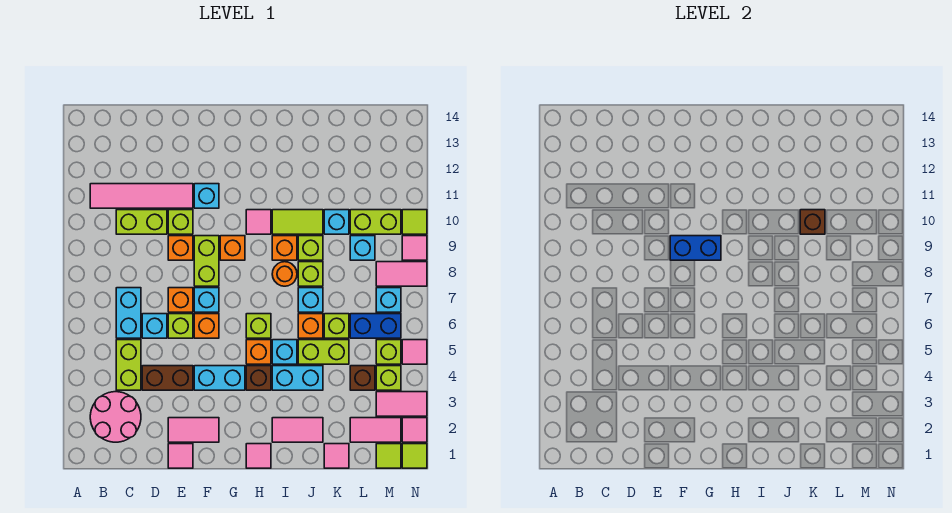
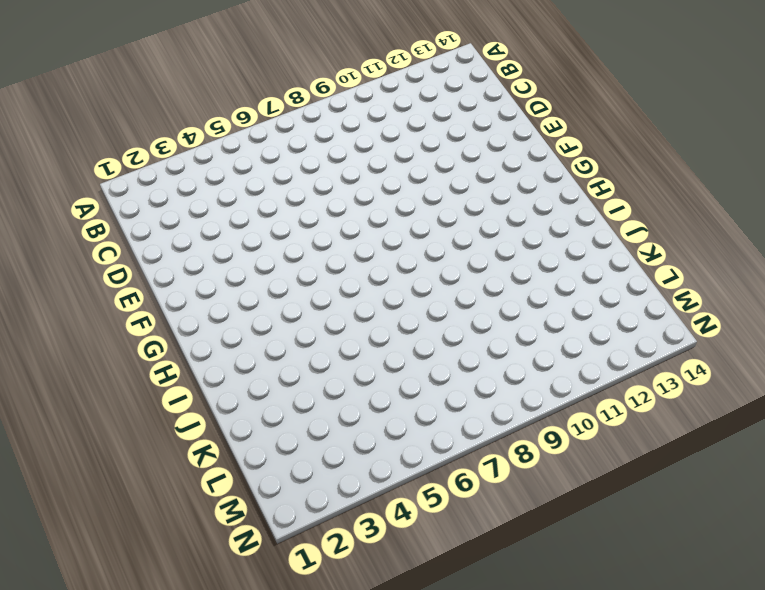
none -> pink 2x2 round brick [90,392,141,442]
none -> pink 1x4 tile [90,184,193,208]
none -> lime 1x2 brick [116,340,141,390]
none -> cyan 1x2 brick [116,288,141,338]

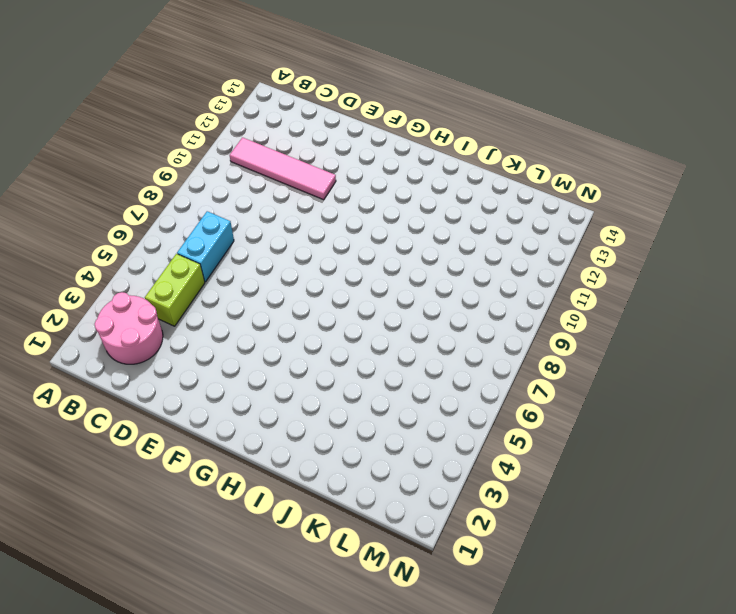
none -> lime 1x2 brick [116,210,167,234]
none -> brown 1x2 brick [142,366,193,390]
none -> cyan 1x1 brick [142,314,167,338]
none -> pink 1x1 tile [168,444,193,468]

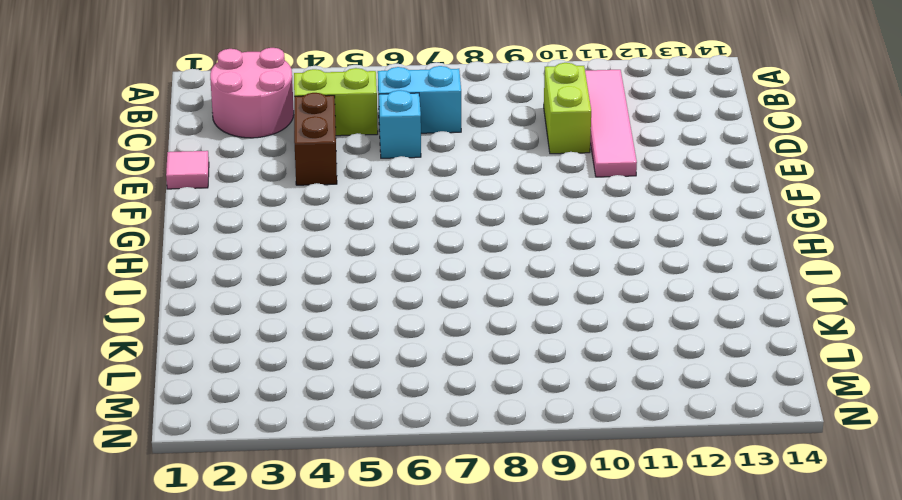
none -> pink 1x2 tile [168,418,219,442]
none -> lime 1x1 brick [168,314,193,338]
none -> orange 1x1 brick [168,288,193,312]
none -> orange 1x1 brick [168,236,193,260]

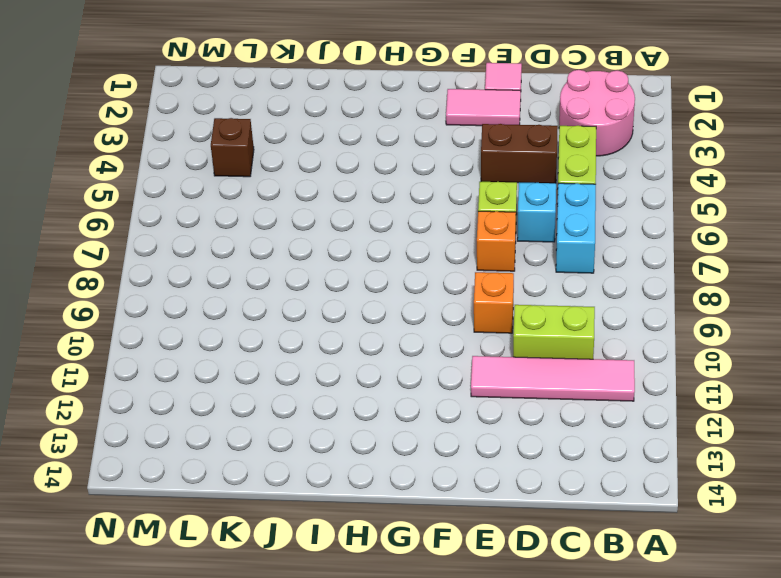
none -> lime 1x1 brick [168,210,193,234]
none -> cyan 1x2 brick [194,366,245,390]
none -> orange 1x1 brick [194,314,219,338]
none -> cyan 1x1 brick [194,288,219,312]

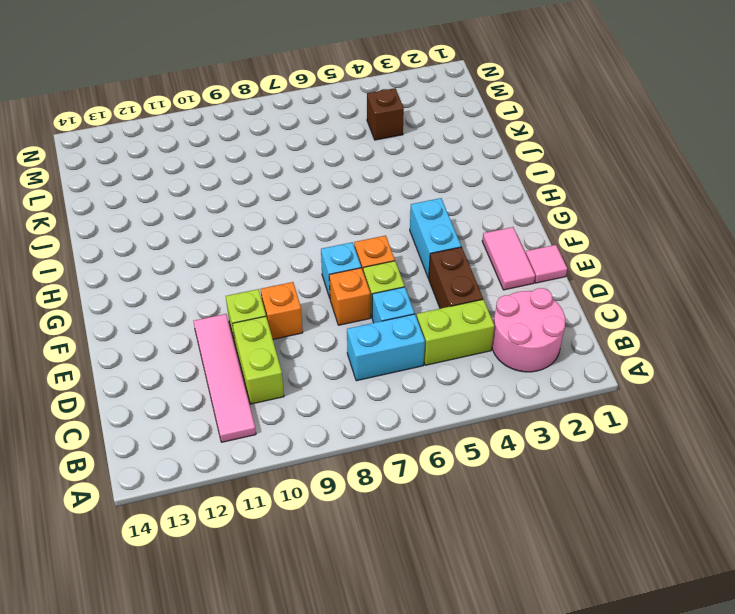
none -> lime 1x2 brick [194,236,219,286]
none -> cyan 1x1 brick [194,184,219,208]
none -> orange 1x1 brick [220,236,245,260]
none -> pink 1x1 tile [246,444,271,468]

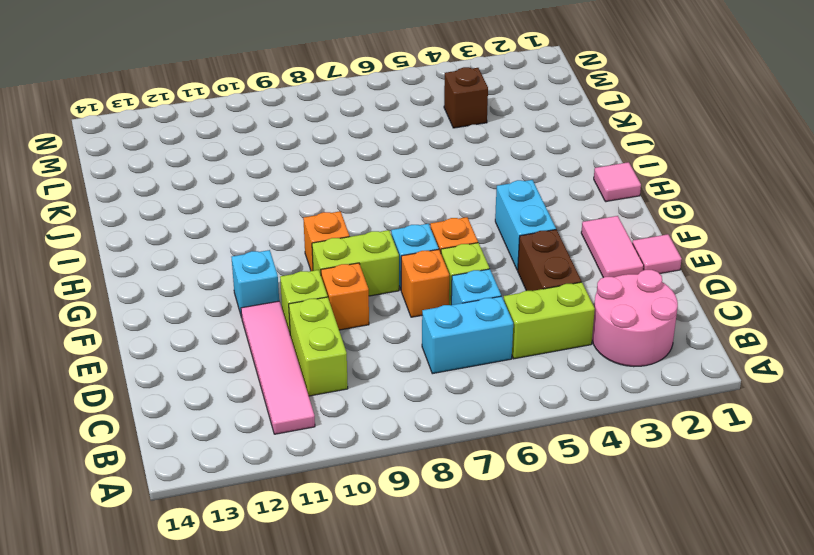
none -> brown 1x1 brick [246,366,271,390]
none -> orange 1x1 brick [246,340,271,364]
none -> lime 1x1 brick [246,314,271,338]
none -> pink 1x1 tile [246,210,271,234]

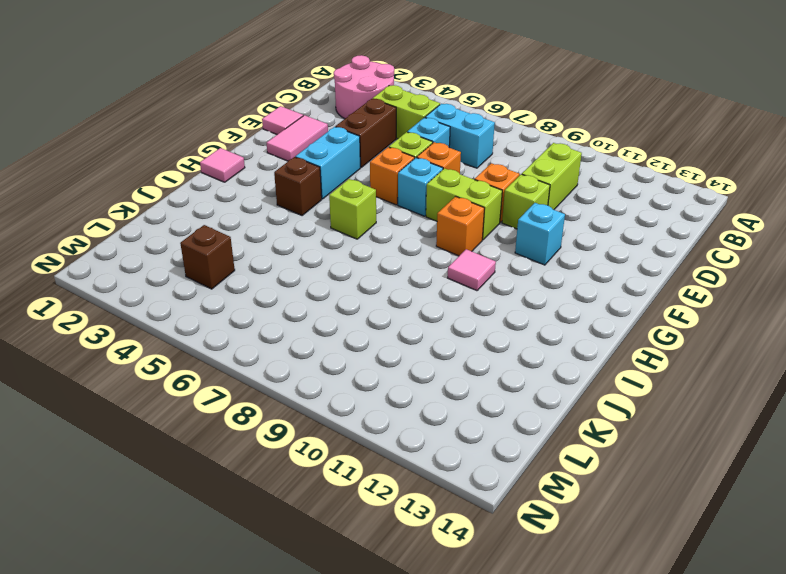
none -> pink 1x4 tile [90,184,193,208]
none -> orange 1x1 brick [246,340,271,364]
none -> pink 1x2 tile [272,418,323,442]
none -> cyan 1x2 brick [272,366,323,390]

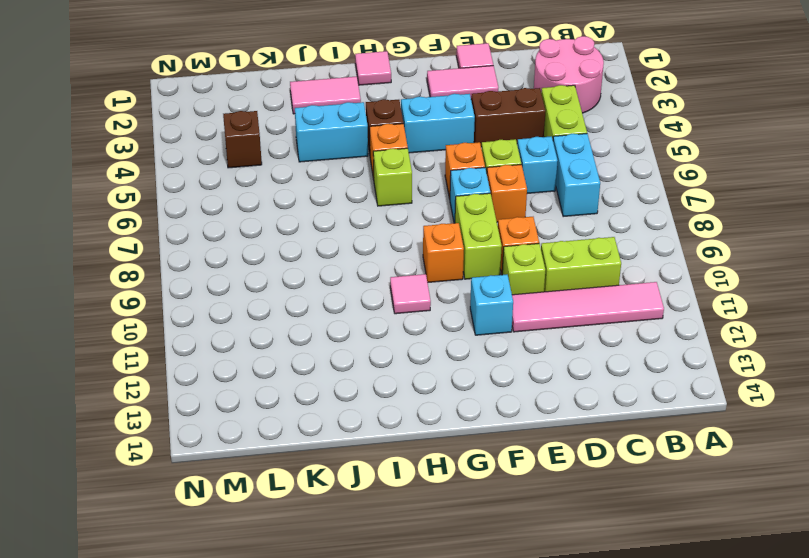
none -> cyan 1x1 brick [272,340,297,364]
none -> orange 1x1 round brick [272,262,297,286]
none -> orange 1x1 brick [272,236,297,260]
none -> lime 1x2 tile [272,210,323,234]

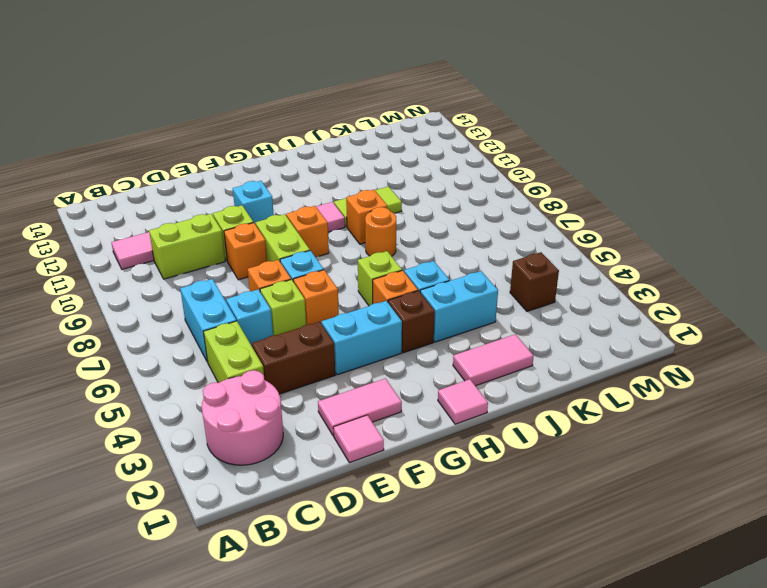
none -> lime 1x2 brick [298,340,349,364]
none -> orange 1x1 brick [298,314,323,338]
none -> cyan 1x1 brick [298,288,323,312]
none -> lime 1x1 brick [298,262,323,286]

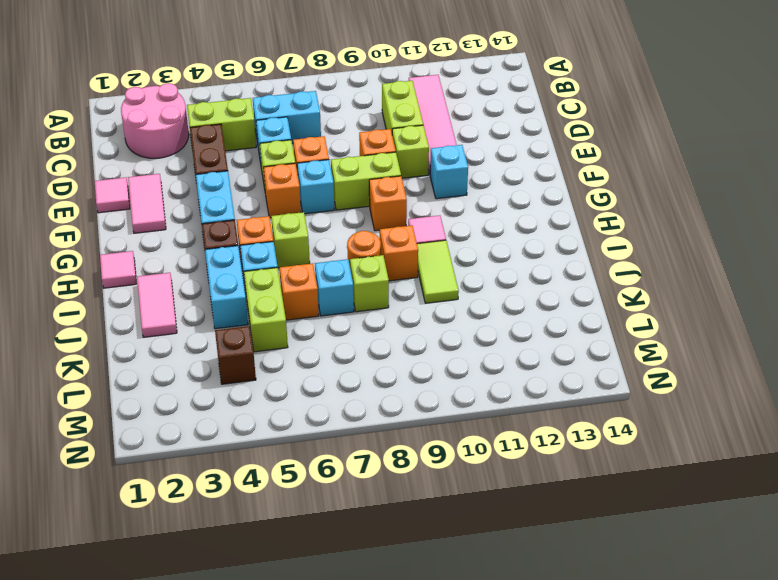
none -> lime 1x1 brick [298,236,323,260]
none -> pink 1x1 tile [324,444,349,468]
none -> lime 1x1 brick [324,314,349,338]
none -> cyan 1x1 brick [324,210,349,234]

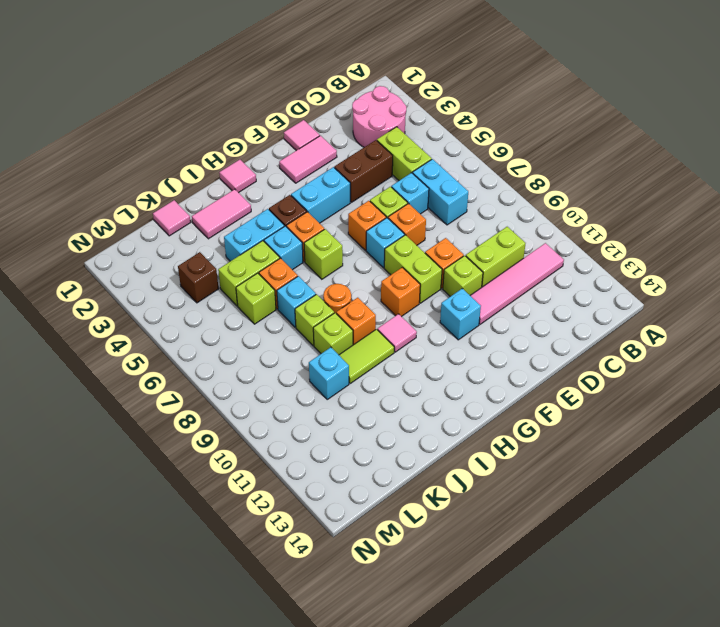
none -> pink 1x2 tile [350,418,401,442]
none -> blue 1x2 brick [350,314,401,338]
none -> cyan 1x1 brick [350,236,375,260]
none -> lime 1x2 brick [350,210,401,234]

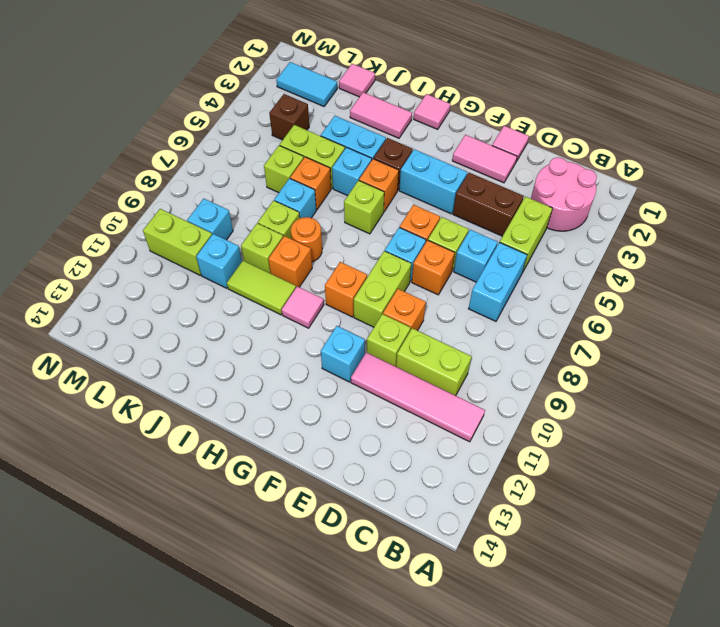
cyan 1x2 tile [276,62,337,106] -> pink 1x2 tile [350,418,401,442]
none -> blue 1x2 brick [350,314,401,338]
none -> lime 1x1 tile [376,444,401,468]
none -> pink 1x2 tile [376,392,427,416]
none -> lime 1x1 brick [376,366,401,390]

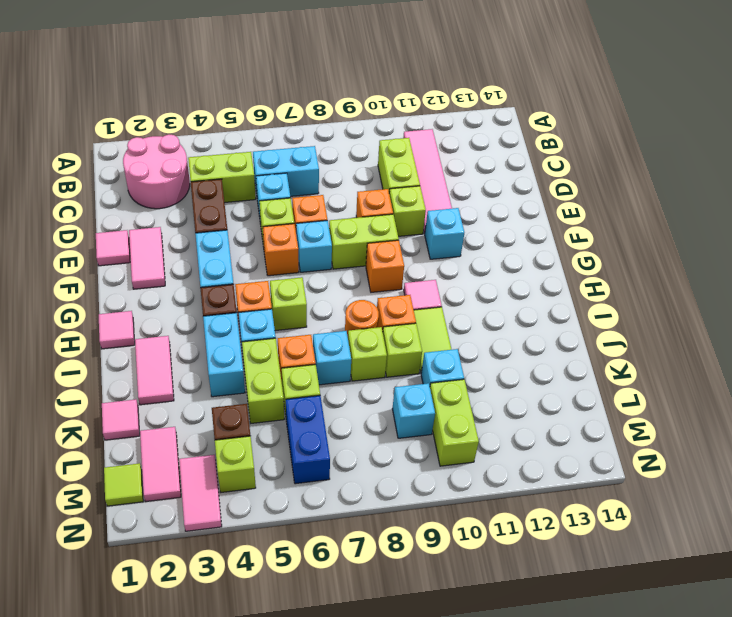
none -> lime 1x1 brick [376,340,401,364]
none -> cyan 1x1 brick [376,288,401,312]
none -> pink 1x2 tile [376,262,427,286]
none -> lime 1x1 tile [402,444,427,468]

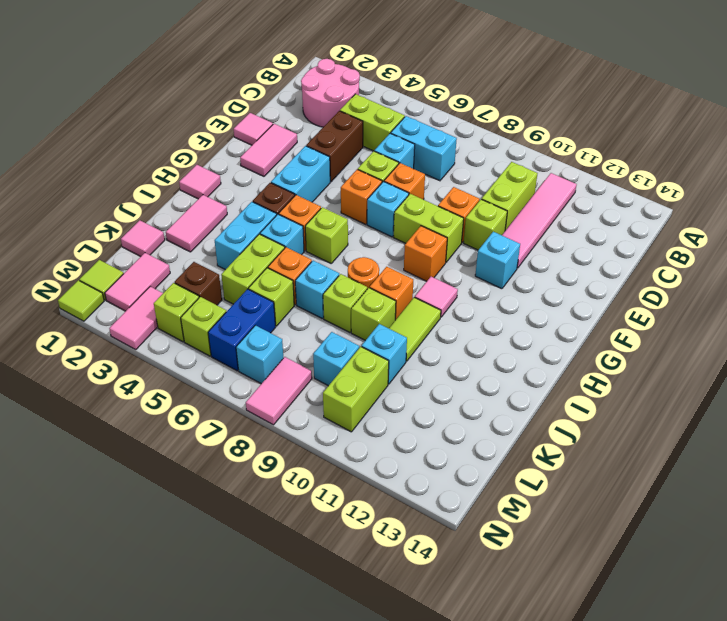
none -> pink 1x1 tile [402,418,427,442]
none -> pink 1x1 tile [402,340,427,364]
none -> pink 1x1 tile [402,236,427,260]
none -> lime 1x1 tile [402,210,427,234]

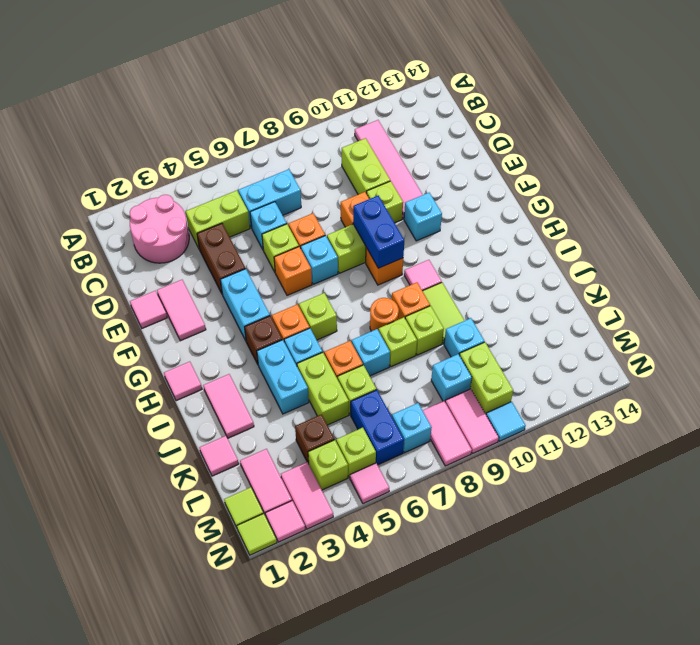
pink 1x2 tile [445,389,499,454] -> pink 1x1 tile [402,236,427,260]
cyan 1x1 tile [486,402,526,441] -> lime 1x1 tile [402,210,427,234]
none -> brown 1x1 brick [800,210,825,234]

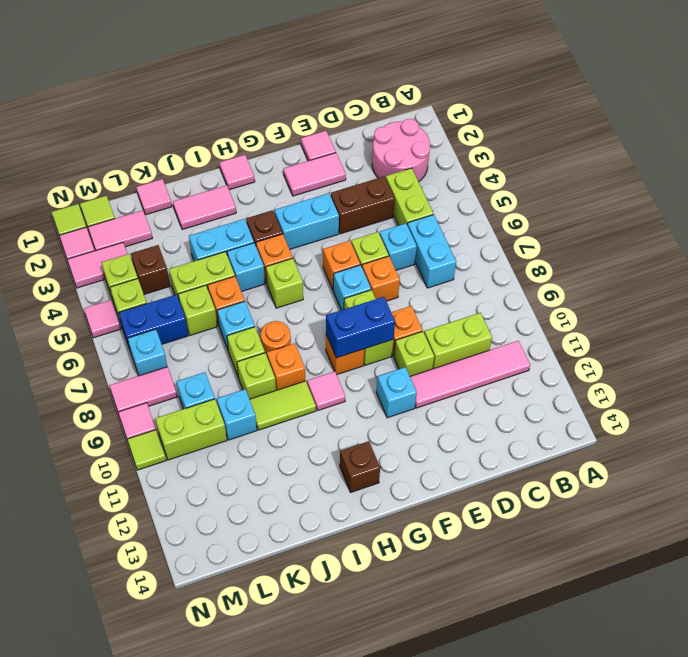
brown 1x1 brick [340,441,380,492] -> brown 1x1 brick moved to [800,210,825,234]

